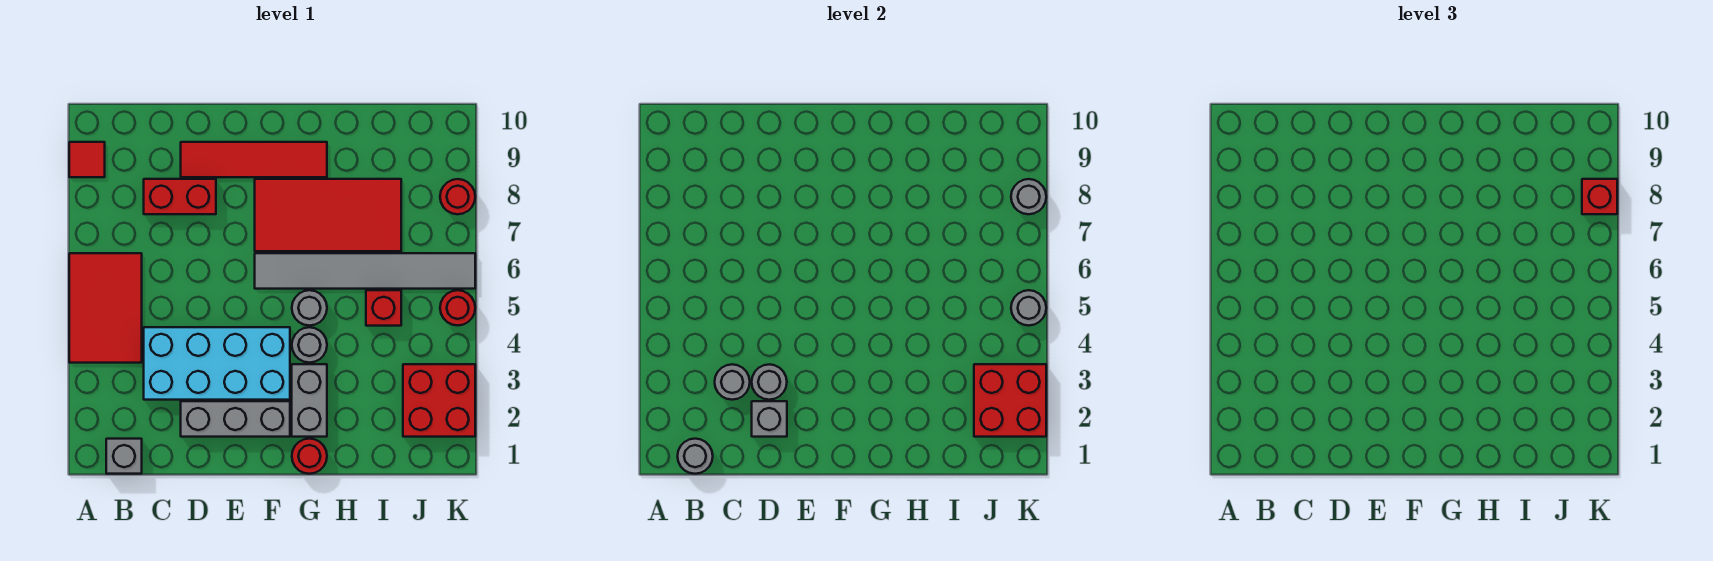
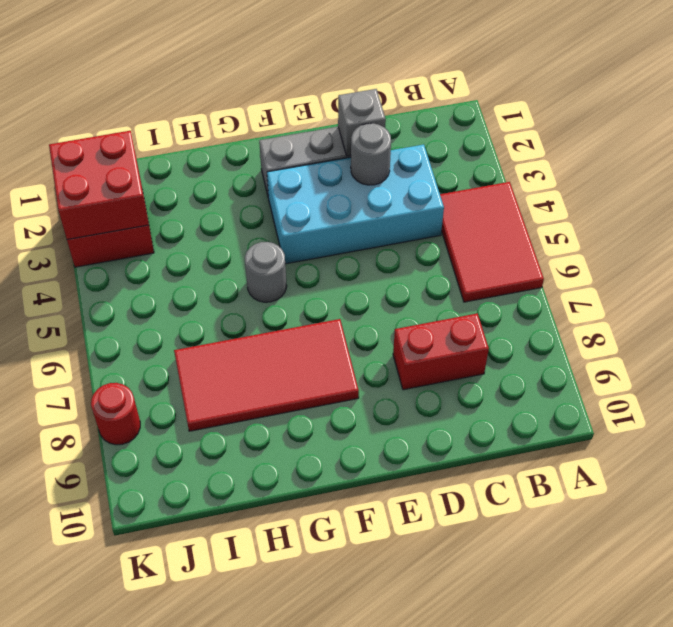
none -> red 1x1 tile [69,142,105,177]
none -> grey 1x1 brick [106,439,142,474]
none -> red 1x4 tile [181,142,327,177]

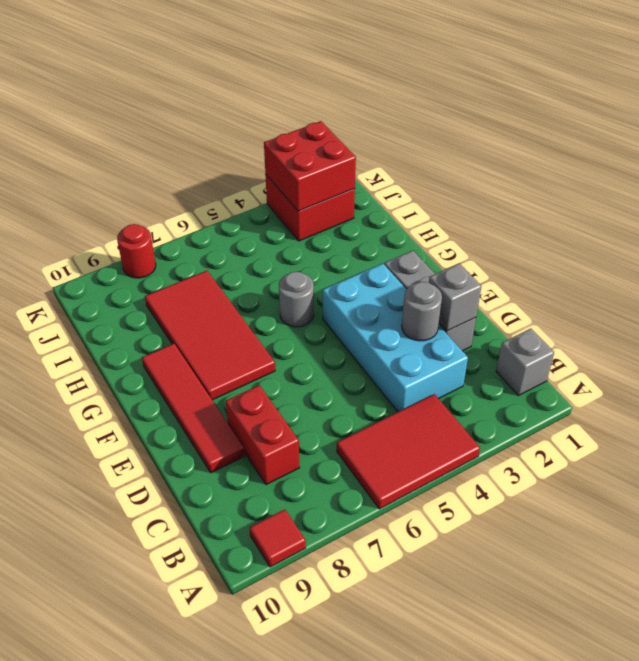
none -> grey 1x6 tile [255,253,475,289]
none -> red 1x1 round brick [292,439,327,474]
none -> grey 1x2 brick [292,364,327,437]

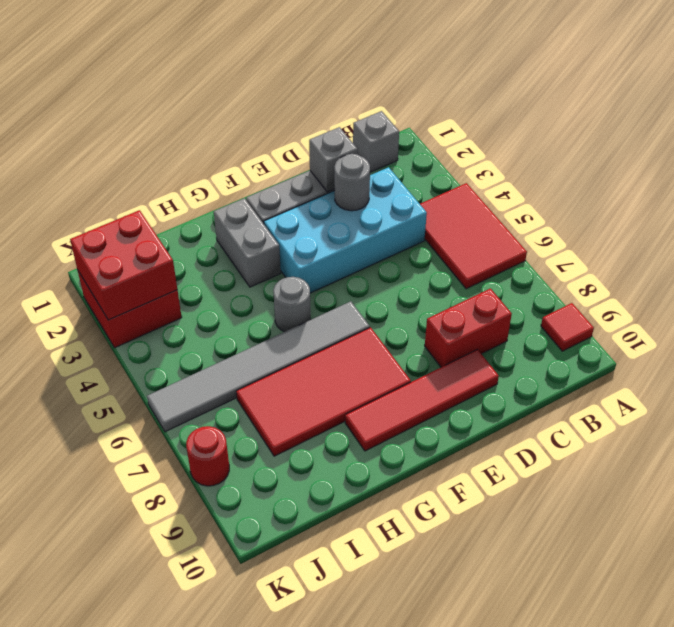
none -> red 1x1 round brick [292,439,327,474]
none -> grey 1x1 round brick [292,327,327,363]
none -> red 1x1 brick [366,290,401,326]

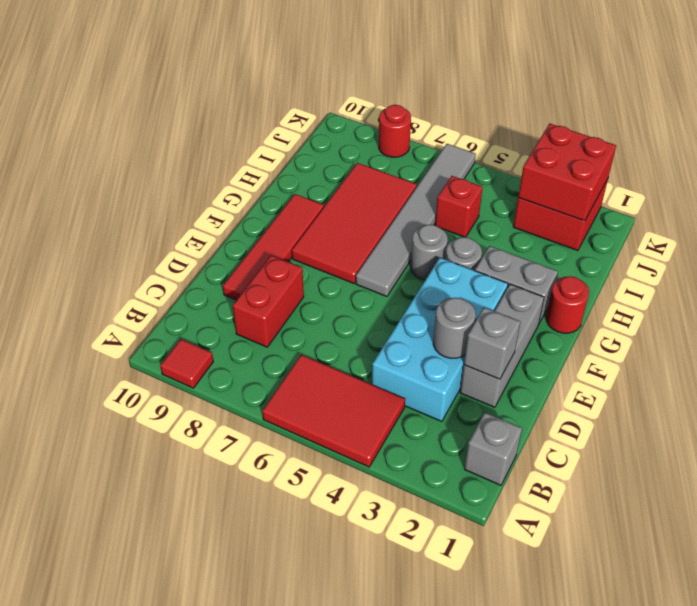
none -> red 1x1 round brick [440,290,475,326]
none -> grey 1x1 round brick [678,439,713,474]
none -> grey 1x1 round brick [715,364,750,400]

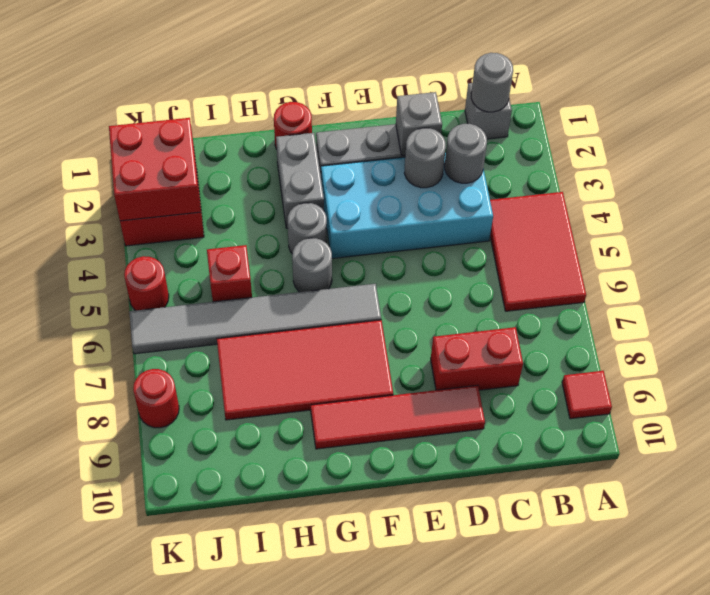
none -> grey 1x1 round brick [1011,290,1046,326]
none -> grey 1x1 round brick [1011,179,1046,214]
none -> red 1x1 brick [1582,179,1617,214]

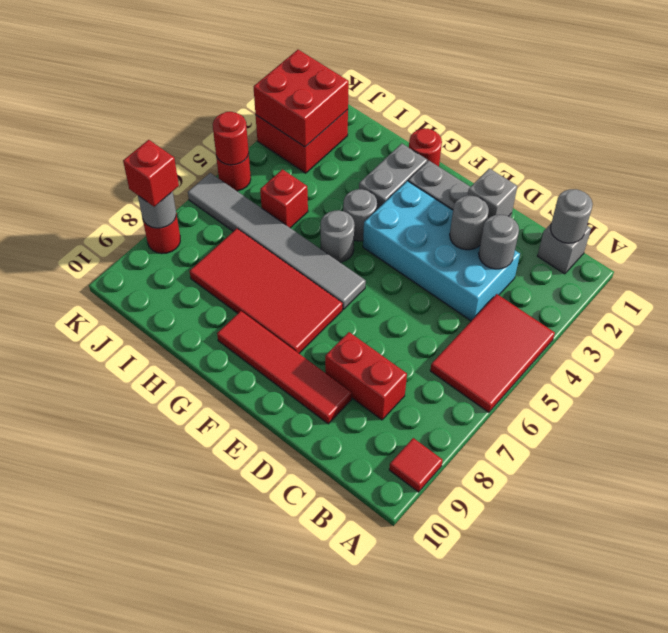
red 1x1 round brick [213,112,249,165] -> grey 1x1 round brick [1011,290,1046,326]

